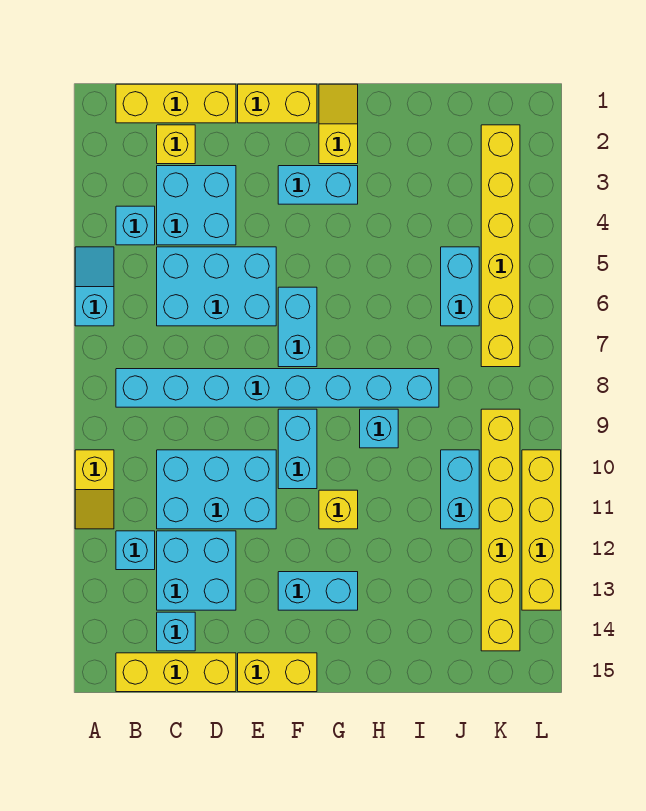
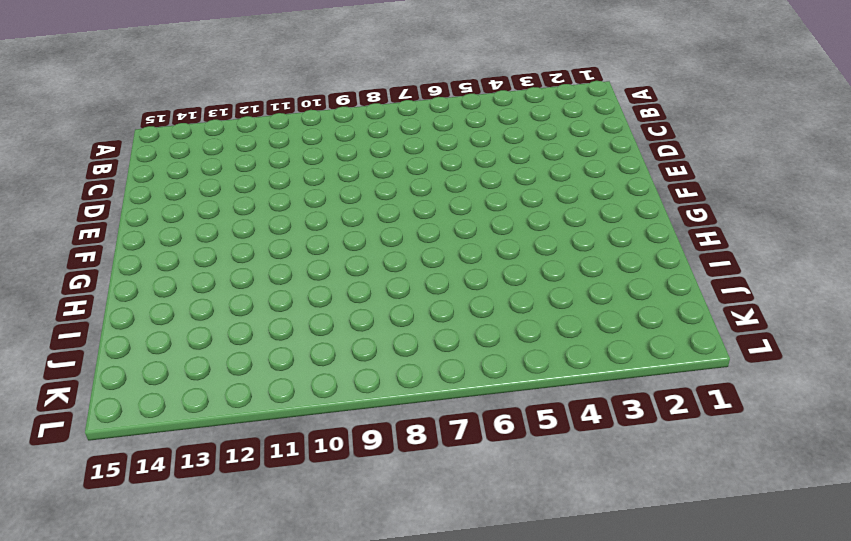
none -> cyan 1x2 slope [75,247,114,326]
none -> yellow 1x2 slope [75,450,114,529]
none -> yellow 1x3 brick [116,84,236,123]

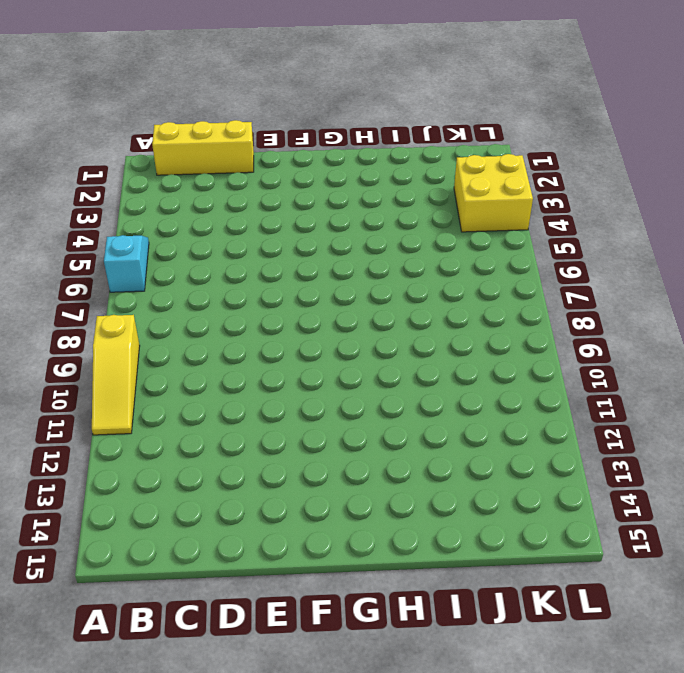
yellow 1x3 slope [92,315,140,435] -> yellow 1x2 slope [75,450,114,529]
yellow 2x2 brick [454,154,533,232] -> yellow 1x6 brick [481,125,520,367]
none -> cyan 1x1 brick [116,206,155,245]
none -> cyan 1x8 brick [116,369,439,407]
none -> cyan 1x1 brick [116,531,155,570]

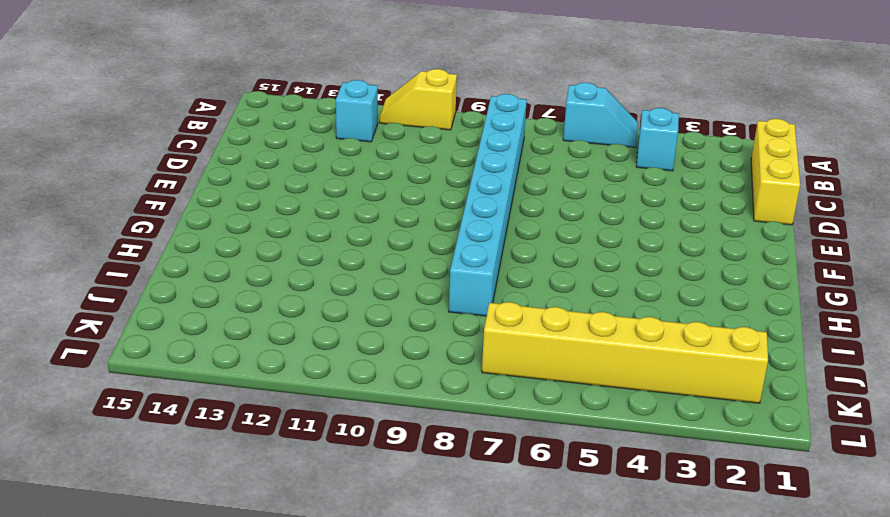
none -> yellow 1x3 brick [116,653,236,692]
none -> yellow 1x1 brick [157,125,195,164]
none -> cyan 2x2 brick [157,166,236,245]

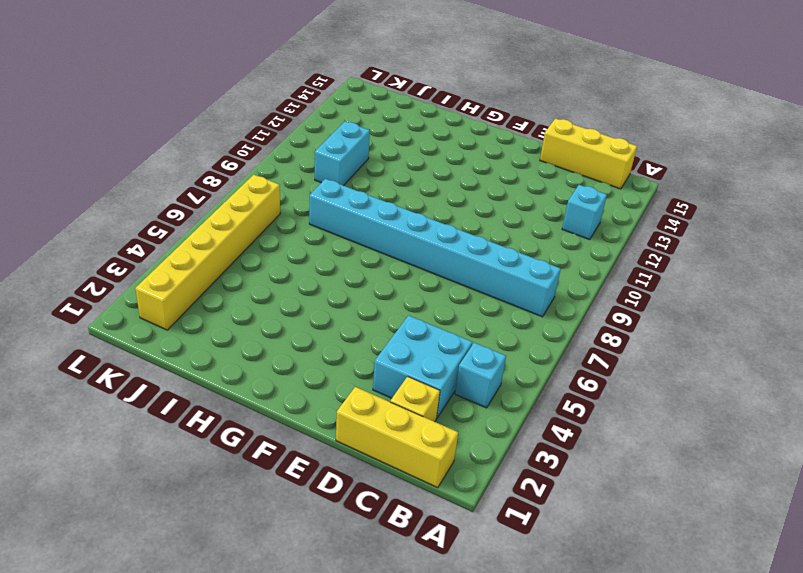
none -> cyan 1x2 slope [75,247,114,326]
none -> yellow 1x2 slope [75,450,114,529]
none -> cyan 2x3 brick [157,247,276,326]

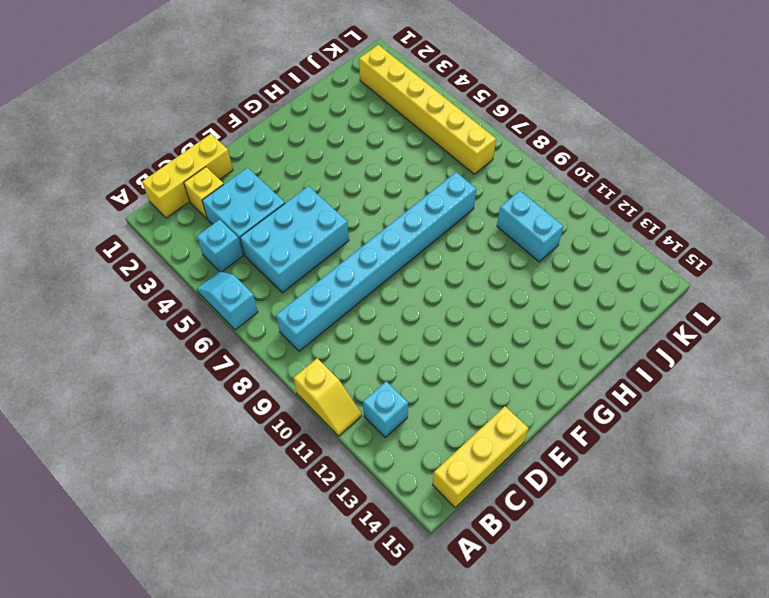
none -> cyan 2x3 brick [157,450,276,529]
none -> cyan 2x2 brick [157,531,236,610]
none -> cyan 1x1 brick [157,612,195,651]

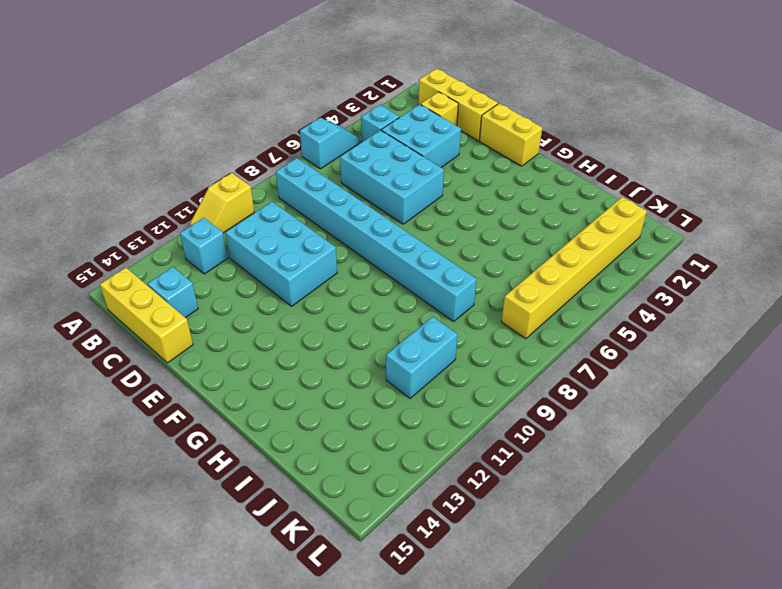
none -> cyan 2x2 brick [157,531,236,610]
none -> yellow 1x2 brick [238,653,317,692]
none -> cyan 1x2 brick [278,166,358,204]

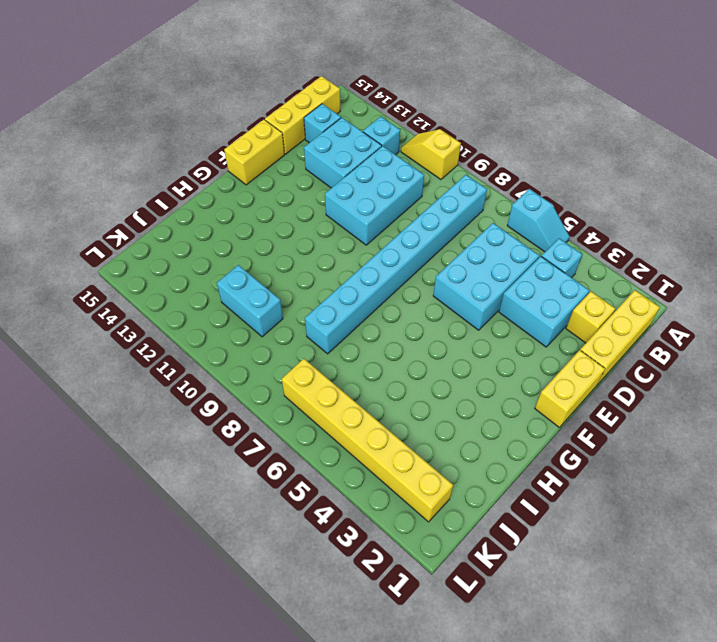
none -> cyan 1x2 brick [278,166,358,204]
none -> cyan 1x2 brick [278,287,317,367]
none -> cyan 1x2 brick [278,409,317,489]

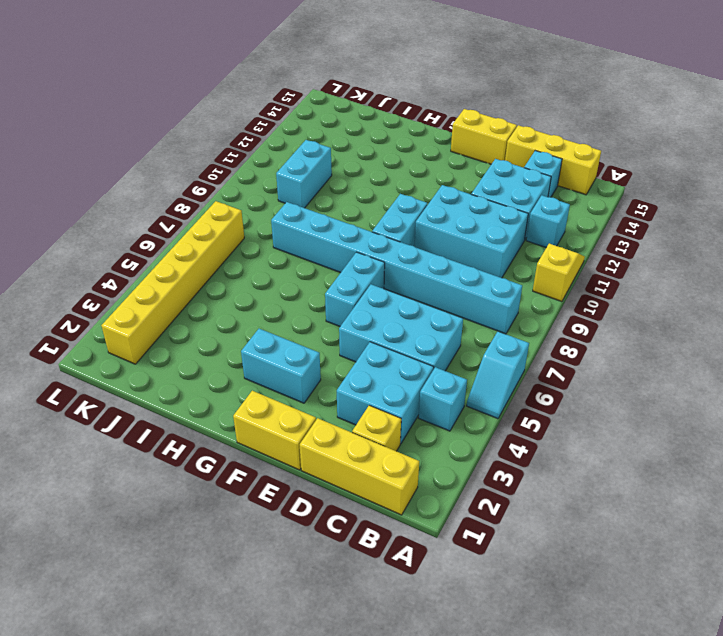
none -> cyan 1x2 brick [278,572,358,610]
none -> yellow 1x2 slope [319,84,358,164]
none -> yellow 1x1 brick [319,490,358,529]

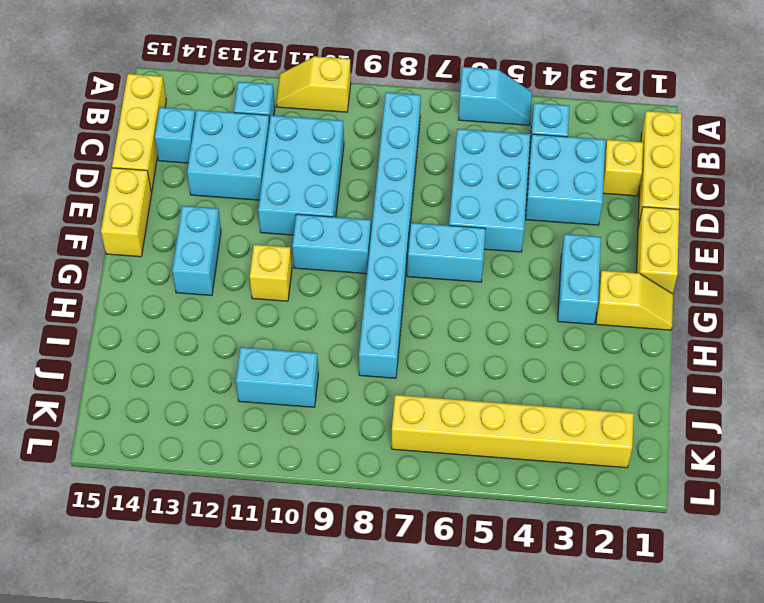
none -> cyan 1x1 brick [360,409,398,448]
none -> cyan 1x2 brick [441,247,479,326]
none -> yellow 1x6 brick [481,409,520,651]

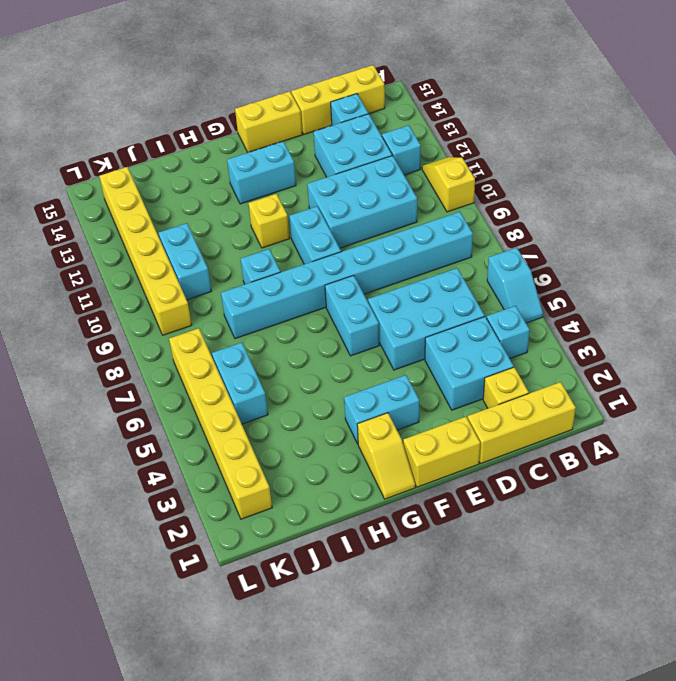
none -> yellow 1x4 brick [522,450,561,610]

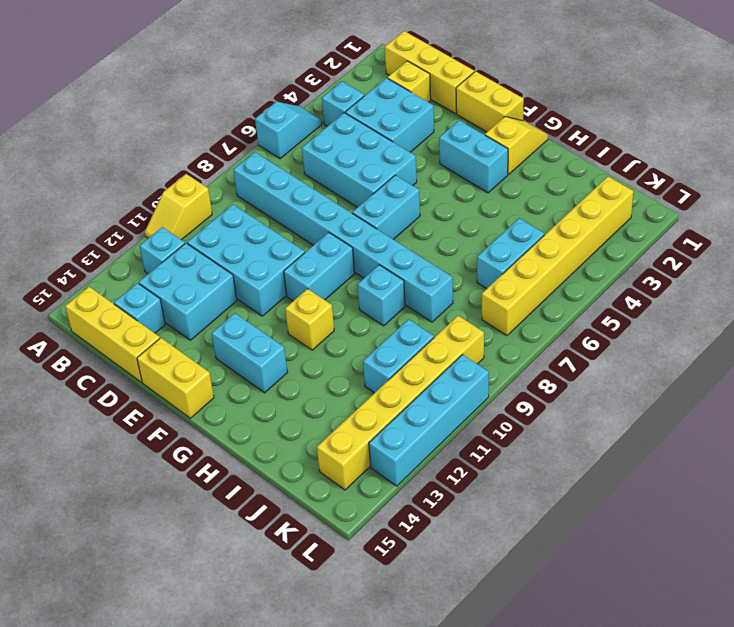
cyan 1x4 brick [369,355,489,486] -> yellow 1x4 brick [522,450,561,610]

